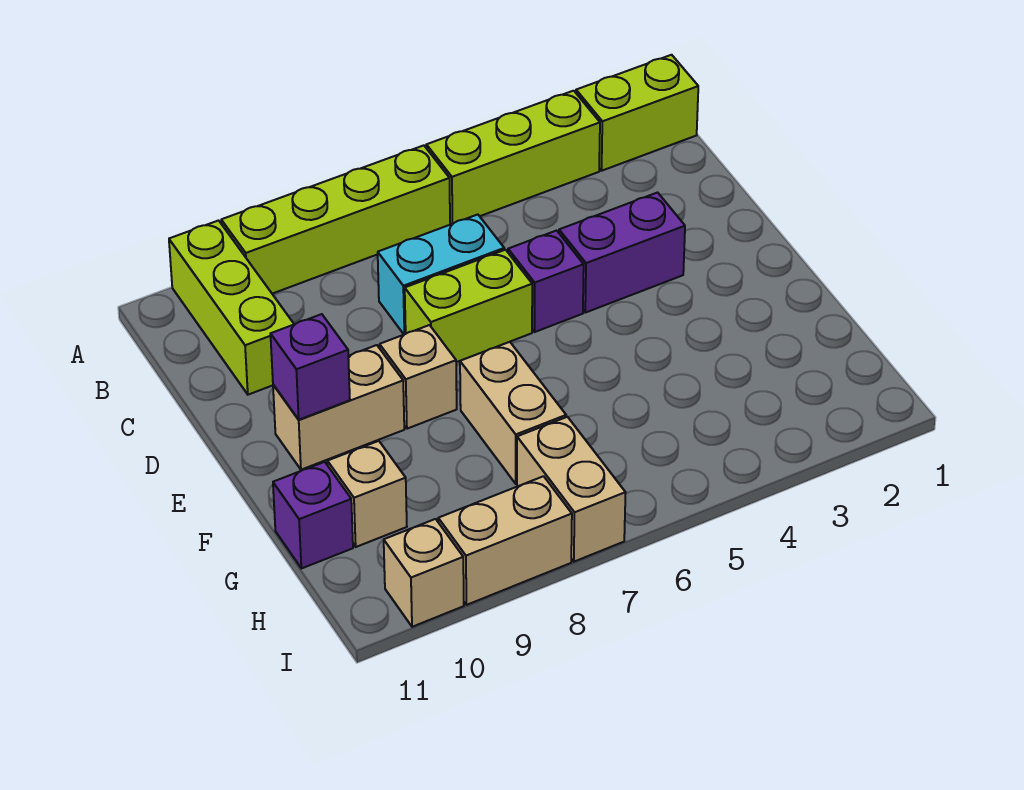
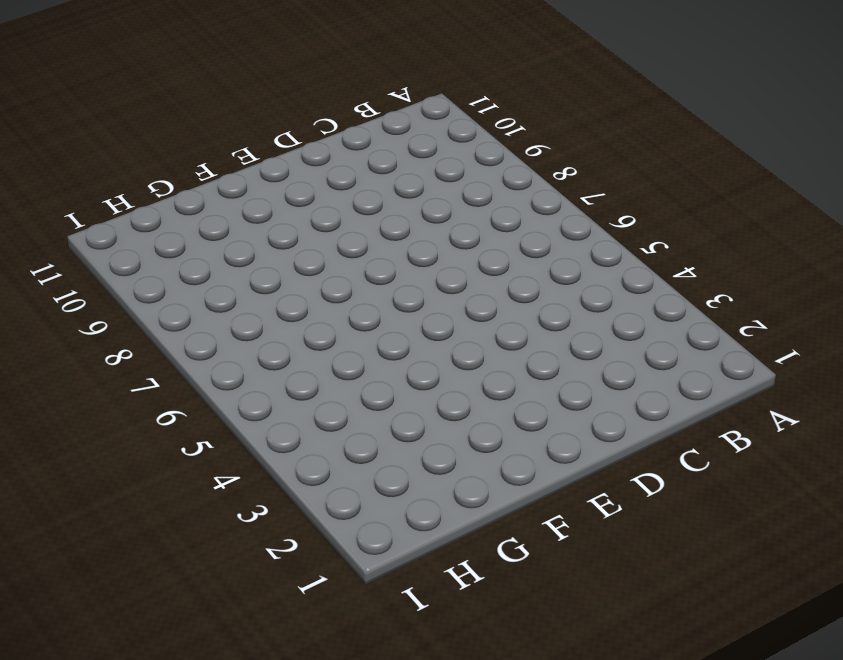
none -> lime 1x2 brick [576,55,698,171]
none -> lime 1x3 brick [426,91,600,224]
none -> lime 1x4 brick [221,145,450,294]

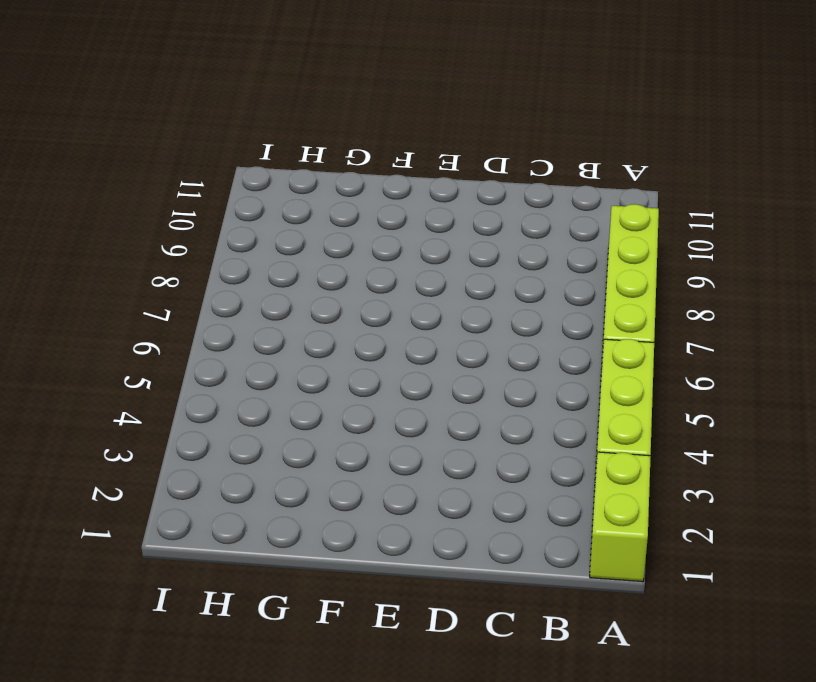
none -> lime 1x3 brick [169,221,294,395]
none -> cyan 1x2 brick [378,215,504,334]
none -> purple 1x2 brick [559,193,685,313]

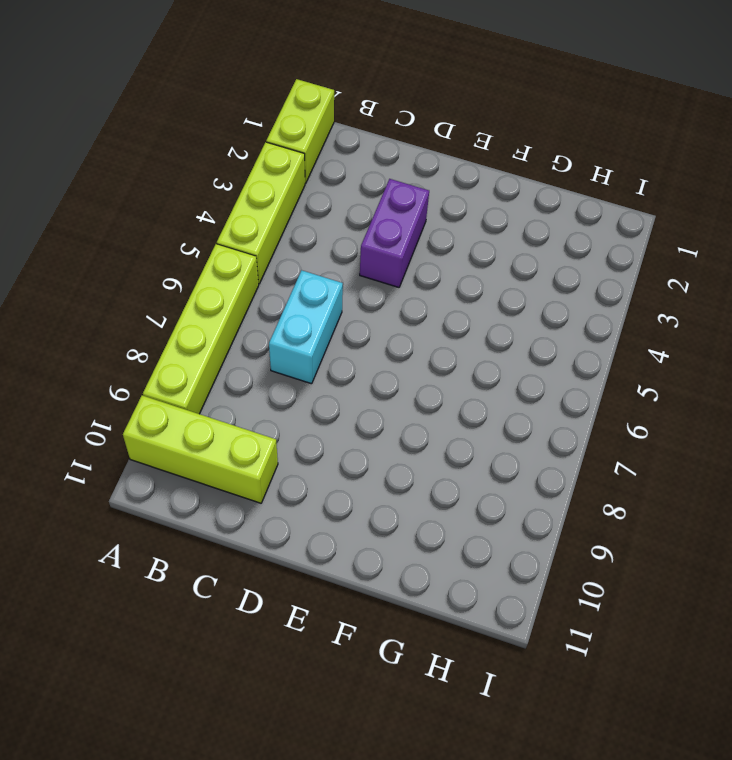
none -> purple 1x1 brick [508,231,584,332]
none -> lime 1x2 brick [405,250,532,362]
none -> tan 1x1 brick [380,325,457,429]

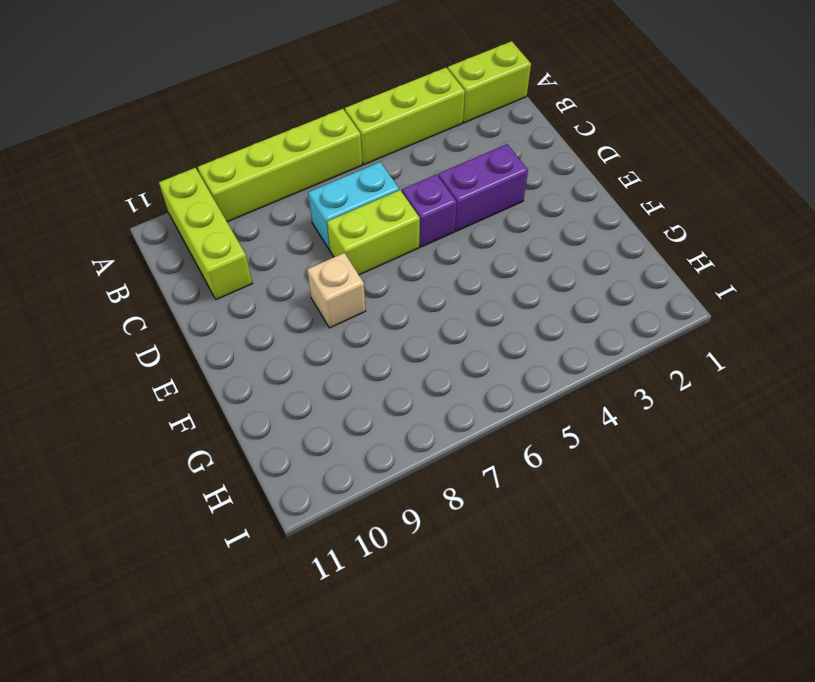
none -> tan 1x2 brick [273,345,404,470]
none -> tan 1x2 brick [460,342,566,484]
none -> tan 1x1 brick [327,441,407,547]

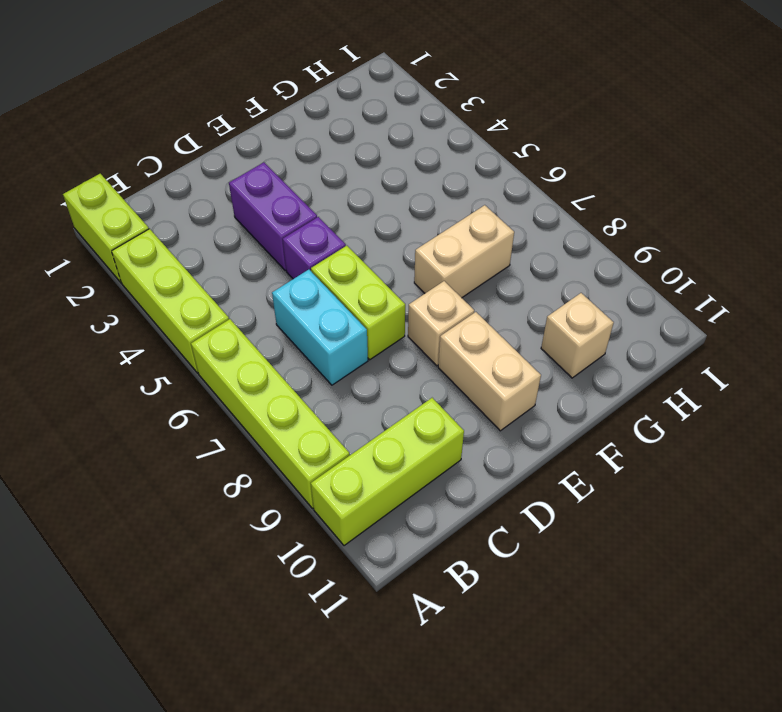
none -> purple 1x1 brick [273,462,353,569]
none -> tan 1x2 brick [517,417,626,562]
none -> tan 1x2 brick [438,476,572,605]

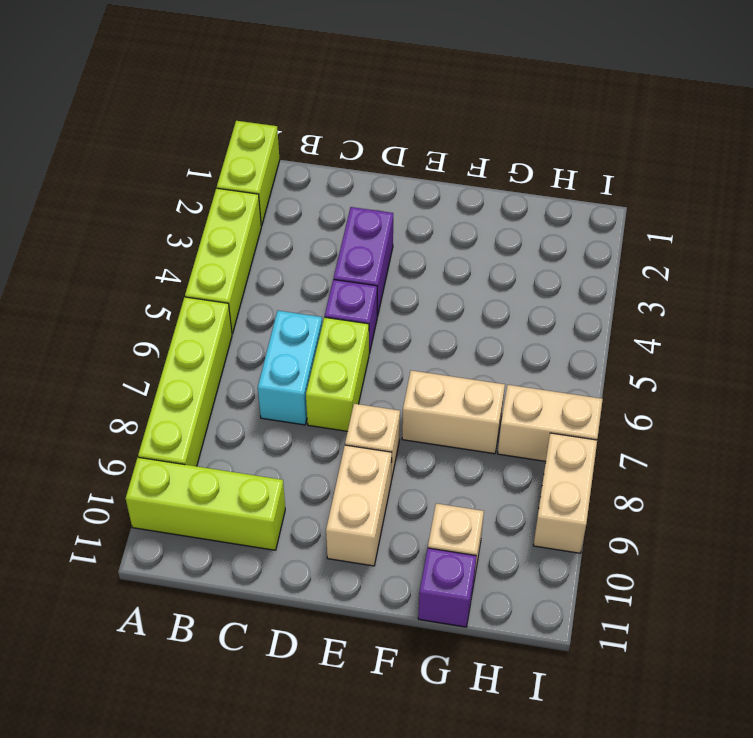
none -> tan 1x1 brick [384,519,464,627]
none -> purple 1x1 brick [270,314,350,420]

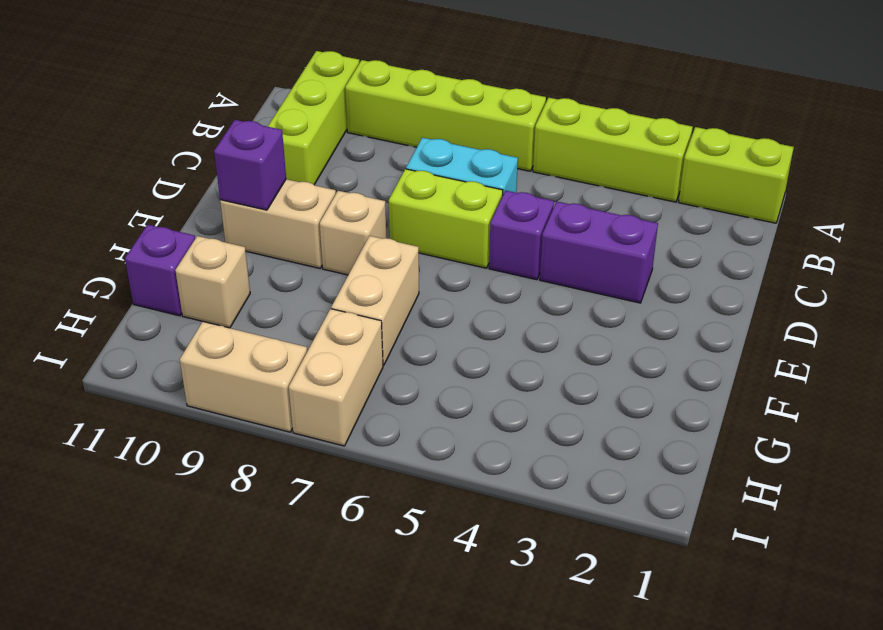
none -> tan 1x1 brick [384,519,464,627]

